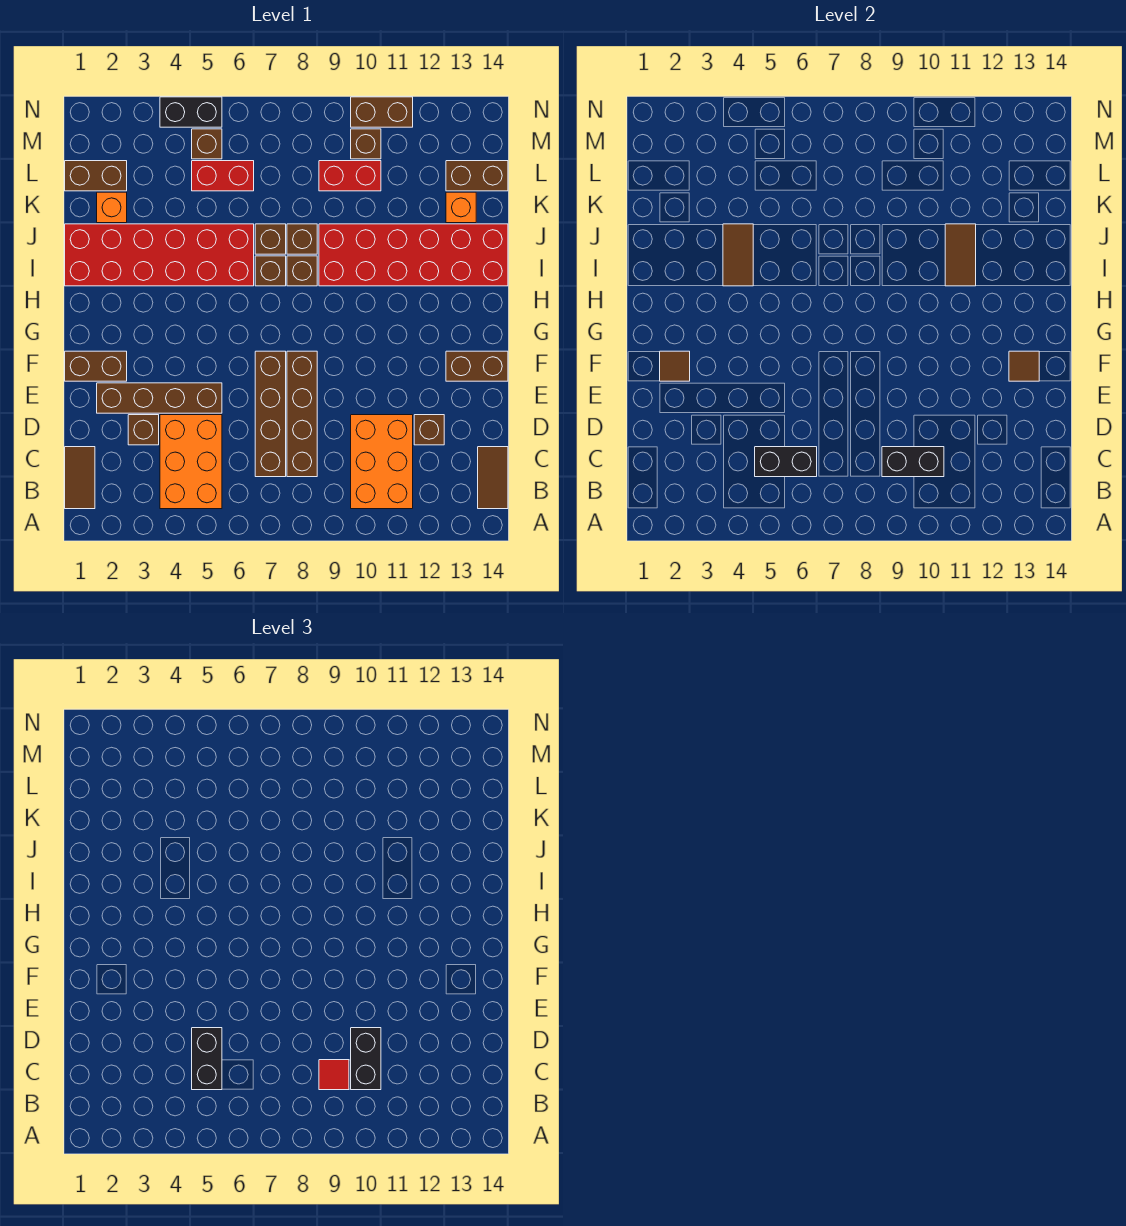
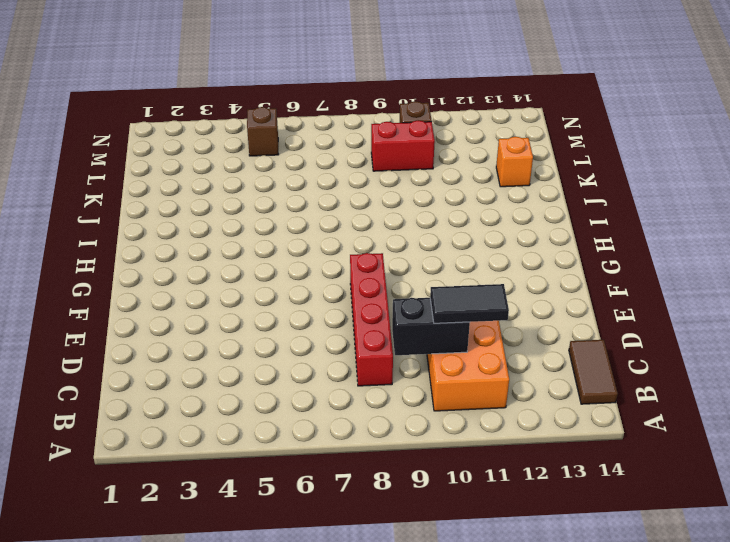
red 1x4 brick [350,253,393,386] -> brown 1x4 brick [287,351,317,477]
black 1x2 tile [430,284,509,323] -> black 1x2 brick [351,1028,381,1090]
none -> brown 1x2 tile [65,447,95,509]
none -> orange 2x3 brick [160,415,222,509]
none -> brown 1x4 brick [255,351,286,477]
none -> brown 1x1 brick [128,415,159,445]

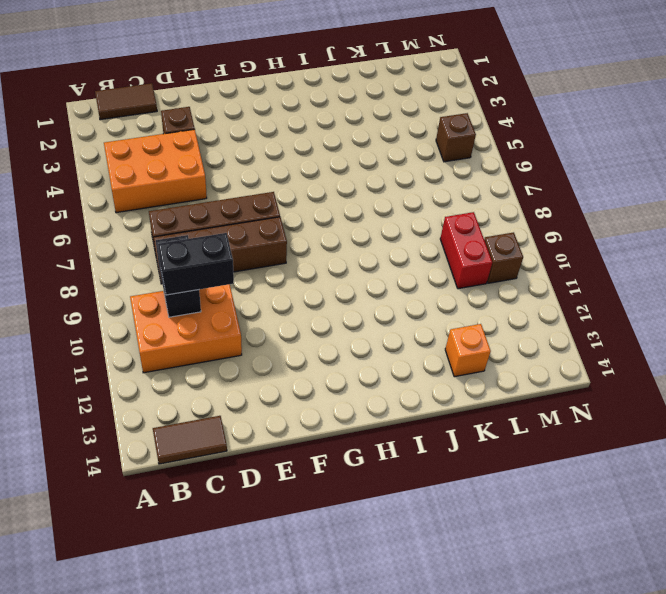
none -> brown 1x1 brick [414,415,444,445]
none -> brown 1x4 brick [97,383,222,413]
none -> brown 1x2 brick [65,351,127,381]
none -> brown 1x2 brick [446,351,508,381]

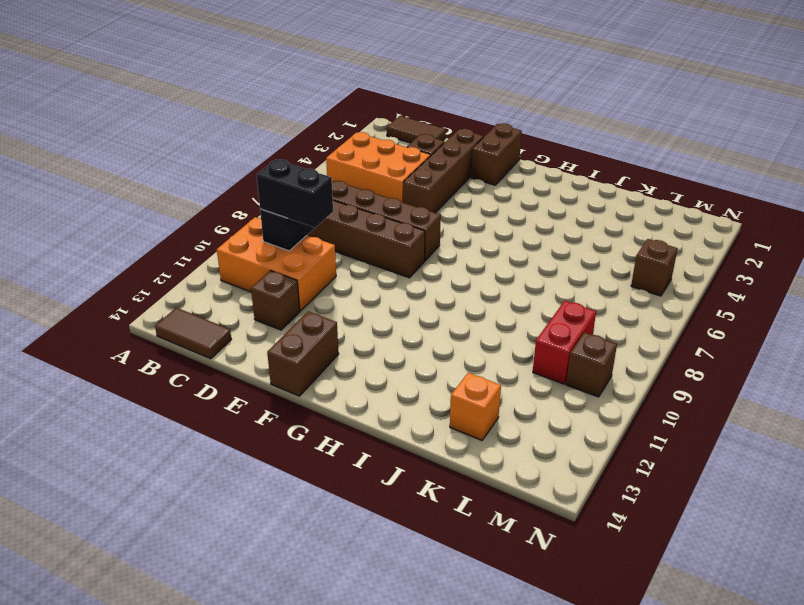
none -> red 2x6 brick [65,224,254,286]
none -> brown 1x1 brick [255,256,286,286]
none -> brown 1x1 brick [287,256,317,286]
none -> red 2x6 brick [319,224,508,286]

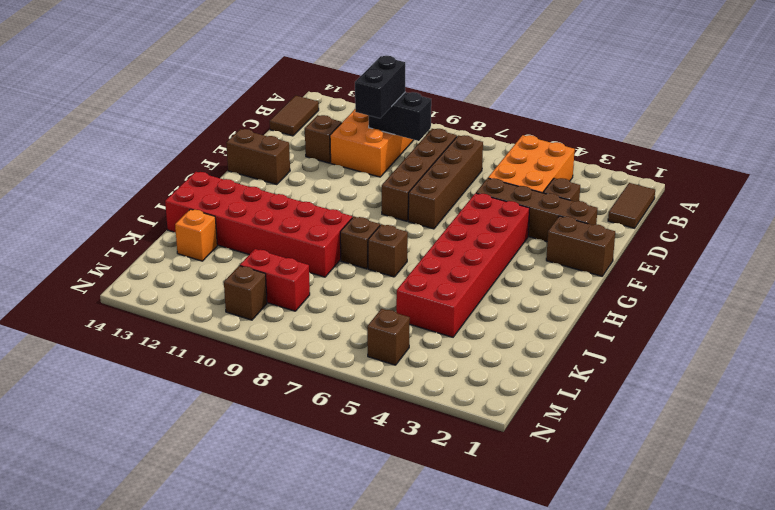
red 2x6 brick [396,193,530,337] -> red 2x6 brick turned to [65,224,254,286]
none -> brown 1x1 brick [255,224,286,254]
none -> brown 1x1 brick [287,224,317,254]
none -> orange 1x1 brick [97,192,127,223]
none -> brown 1x2 brick [65,161,127,191]

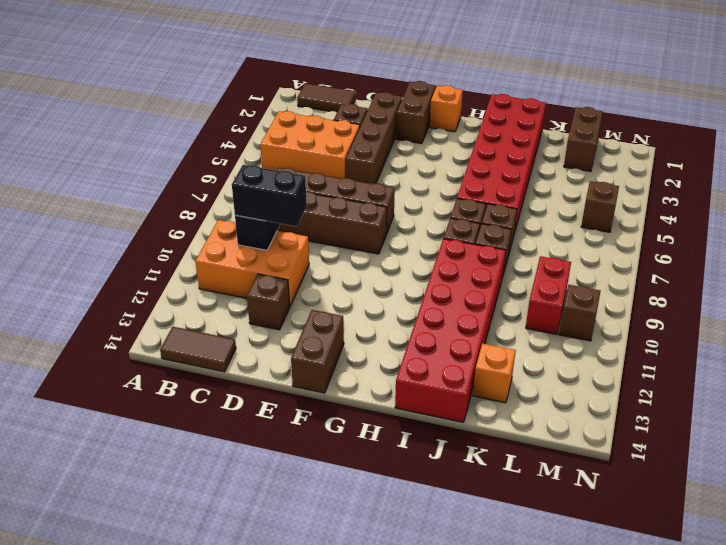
orange 1x1 brick [430,85,463,132] -> orange 1x1 brick moved to [97,192,127,223]
none -> red 1x2 brick [192,161,254,191]
none -> brown 1x2 brick [446,161,508,191]
none -> black 1x2 brick [160,97,222,127]
none -> brown 1x2 brick [351,97,413,127]

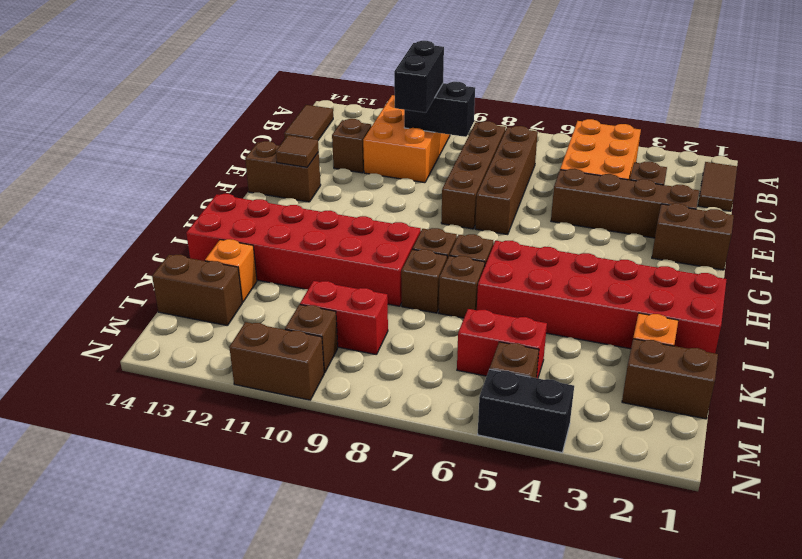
none -> black 1x2 brick [755,447,817,477]
none -> brown 1x1 tile [660,351,690,381]
none -> brown 1x2 tile [723,224,753,286]
none -> brown 1x2 tile [945,224,976,286]

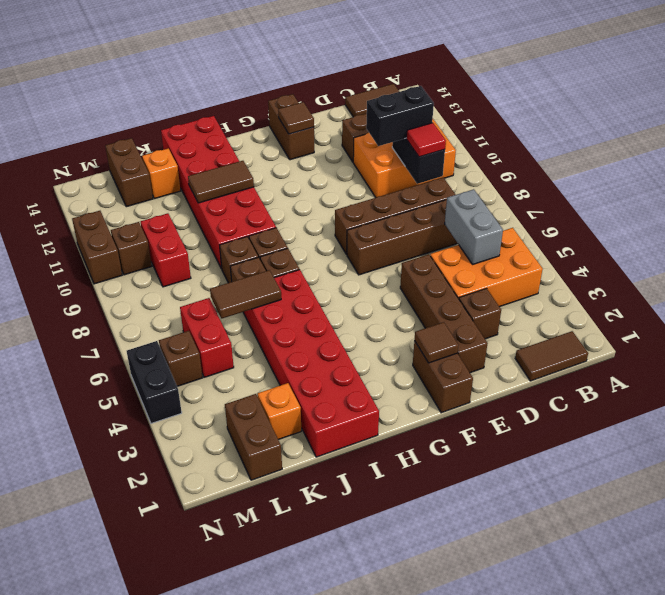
grey 1x2 brick [445,189,503,264] -> black 1x2 brick [755,447,817,477]
brown 1x2 tile [210,270,281,319] -> brown 1x2 tile moved to [723,224,753,286]
none -> black 1x2 brick [192,1028,222,1090]

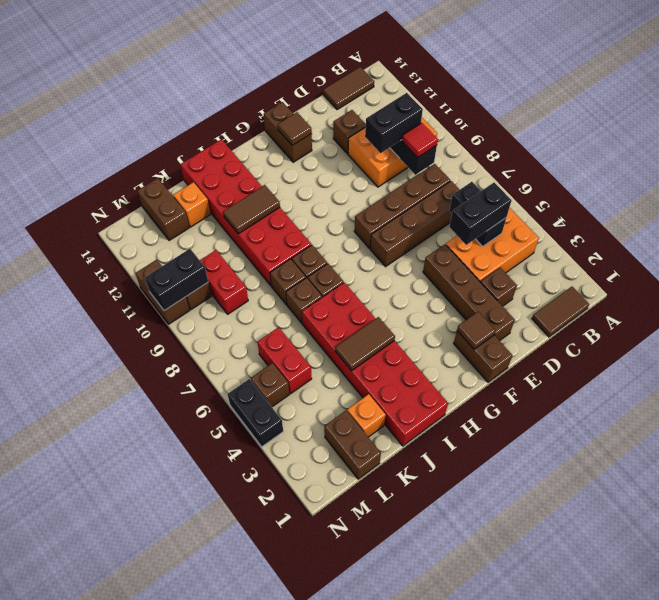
black 1x2 brick [145,249,208,311] -> none

